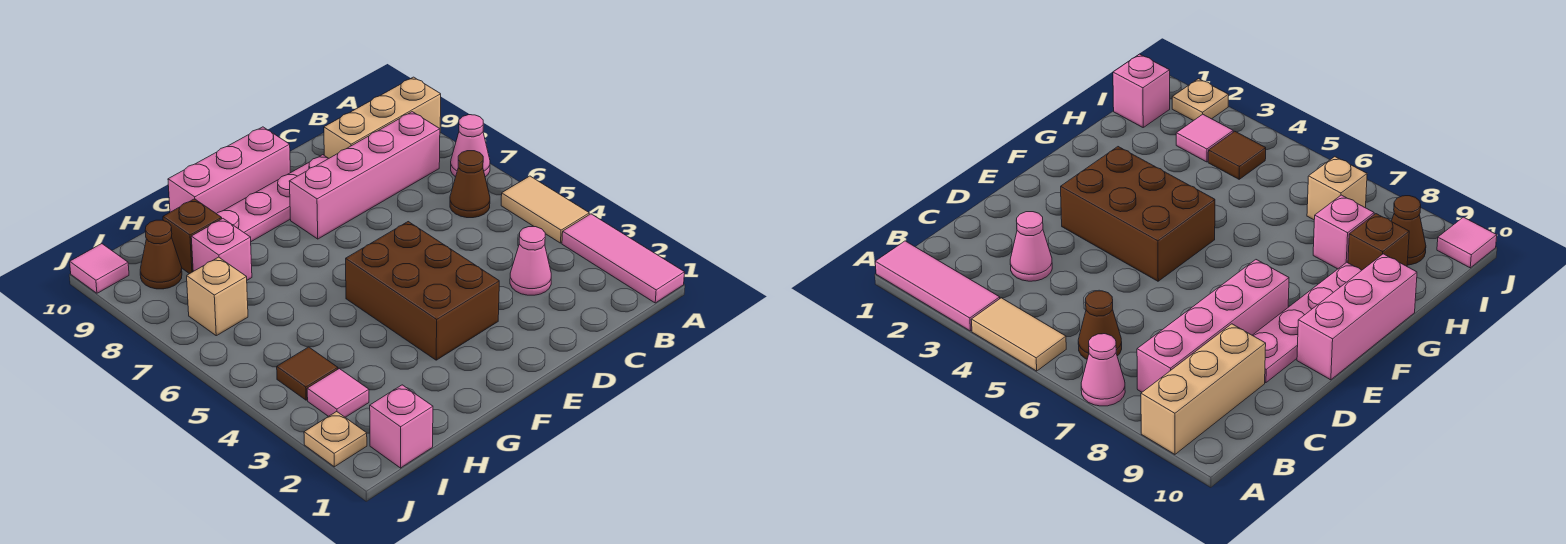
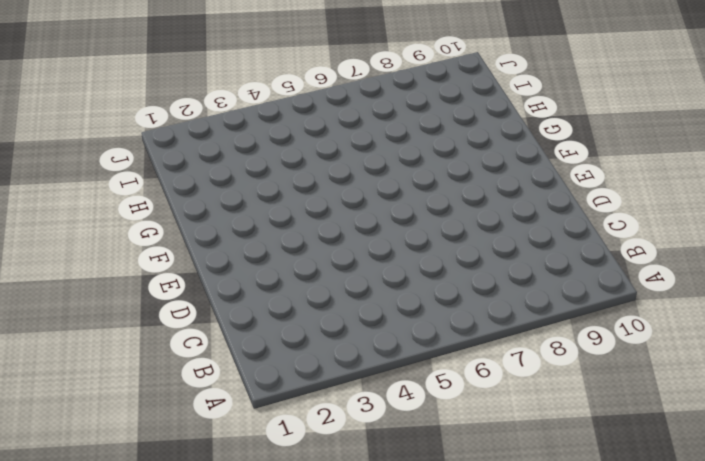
none -> pink 1x3 tile [562,214,685,303]
none -> tan 1x2 tile [501,176,589,243]
none -> pink 1x1 cone [451,115,490,177]

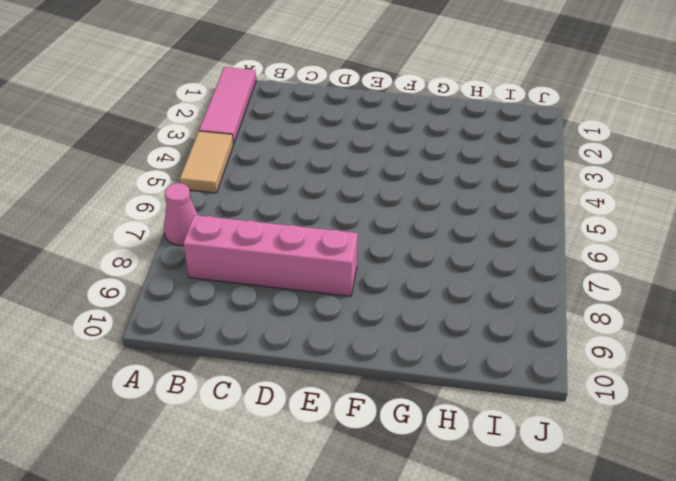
none -> tan 1x3 brick [324,77,441,158]
none -> brown 1x1 cone [450,151,490,218]
none -> pink 1x1 cone [510,227,551,295]

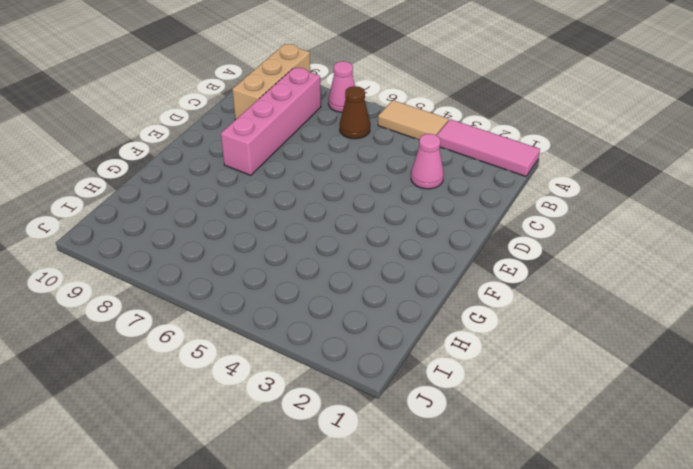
none -> pink 1x4 plate [217,155,329,242]
none -> brown 2x3 brick [346,222,499,360]
none -> pink 1x3 brick [168,127,290,214]

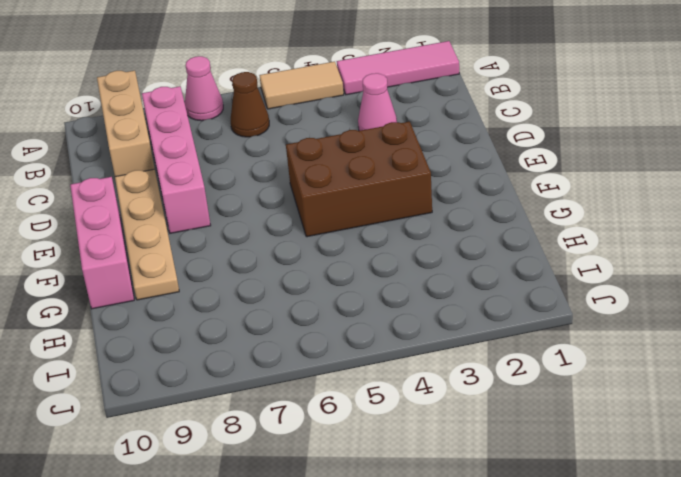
tan 1x4 plate [115,169,179,300] -> pink 1x4 plate [217,155,329,242]
none -> pink 1x1 brick [191,219,252,280]
none -> brown 1x1 brick [163,199,222,274]
none -> pink 1x1 brick [370,385,433,468]

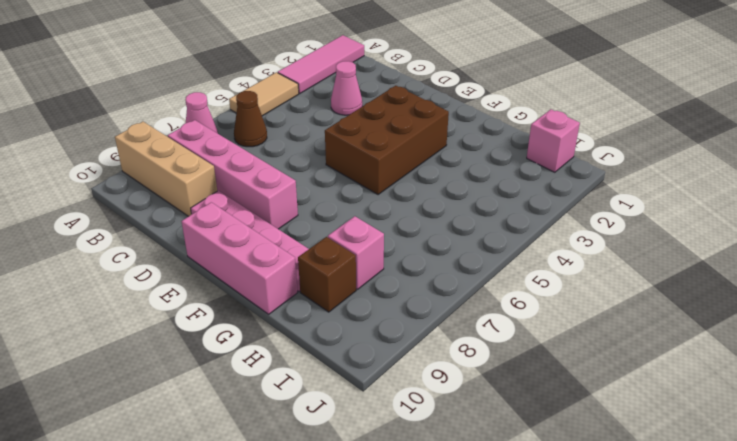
none -> pink 1x1 tile [307,369,369,417]
none -> brown 1x1 tile [277,347,338,400]
none -> tan 1x1 brick [187,257,248,336]

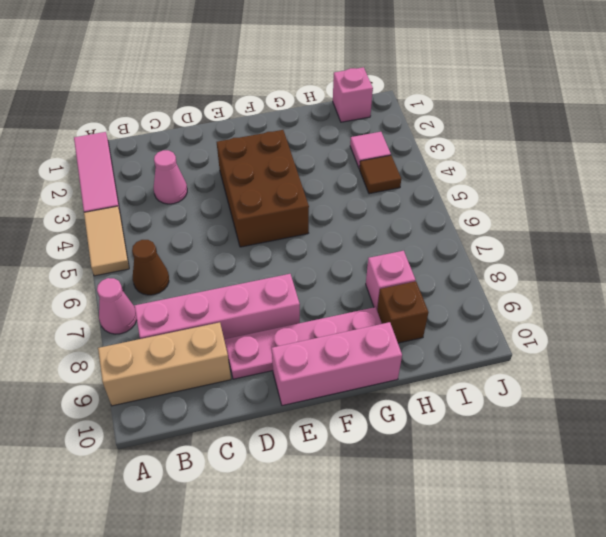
none -> tan 1x1 brick [187,257,248,336]
none -> brown 1x1 cone [140,220,182,289]
none -> tan 1x1 plate [304,412,367,467]

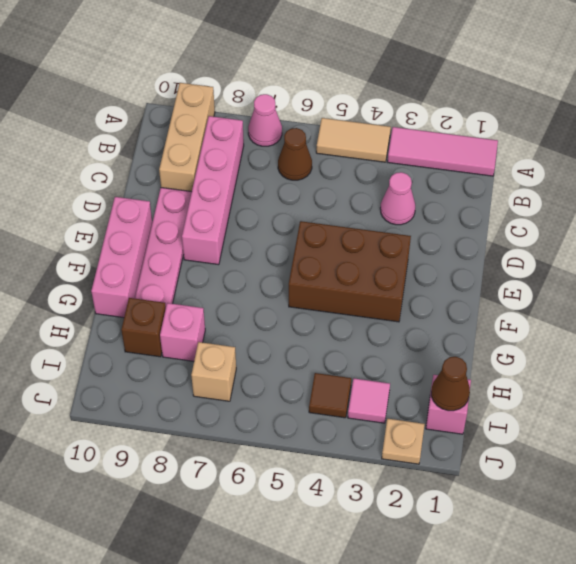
brown 1x1 cone [431,357,470,411] -> brown 1x1 cone moved to [140,220,182,289]
none -> pink 1x1 tile [70,244,129,293]

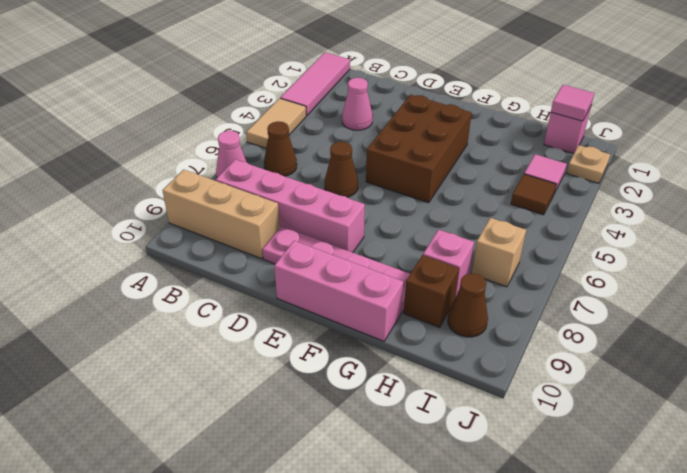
brown 1x1 cone [325,142,358,197] -> none
pink 1x1 tile [551,85,594,121] -> pink 1x1 tile moved to [70,244,129,293]

